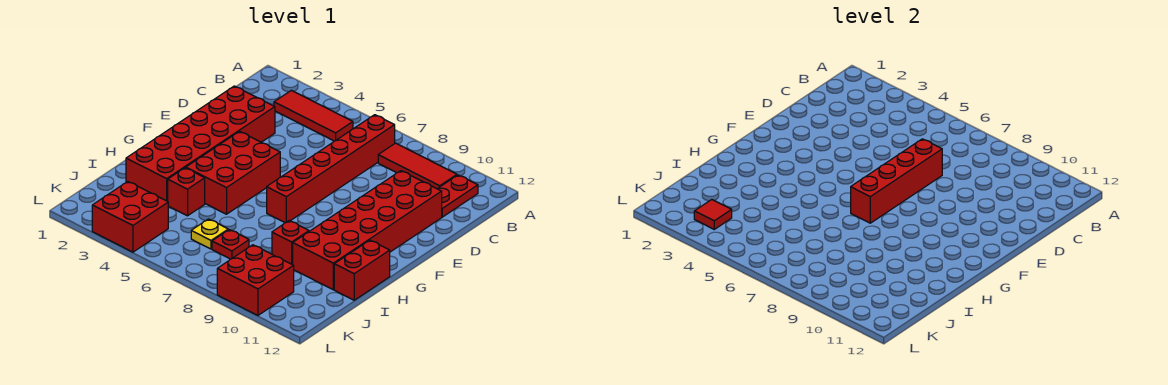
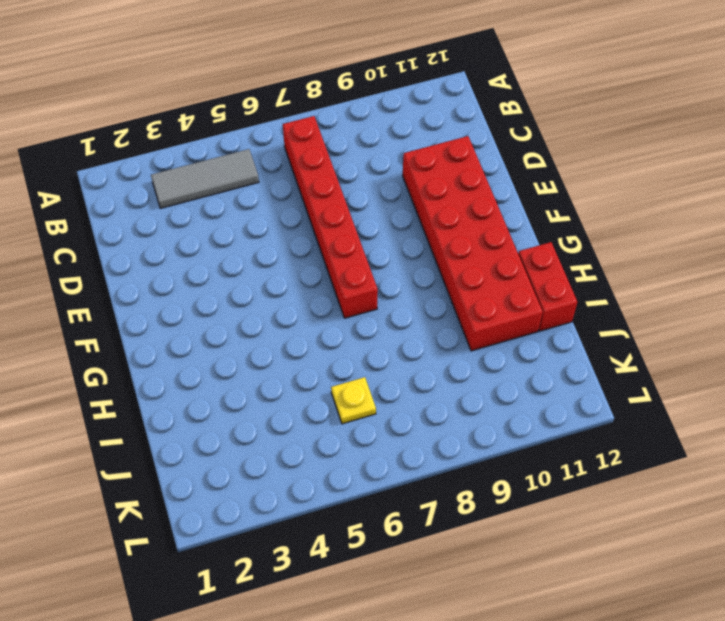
grey 1x3 tile [151,149,259,208] -> red 1x3 tile [274,90,353,141]
none -> red 1x3 tile [378,143,457,189]
none -> red 1x2 plate [438,175,478,217]
none -> red 2x6 brick [126,86,275,201]

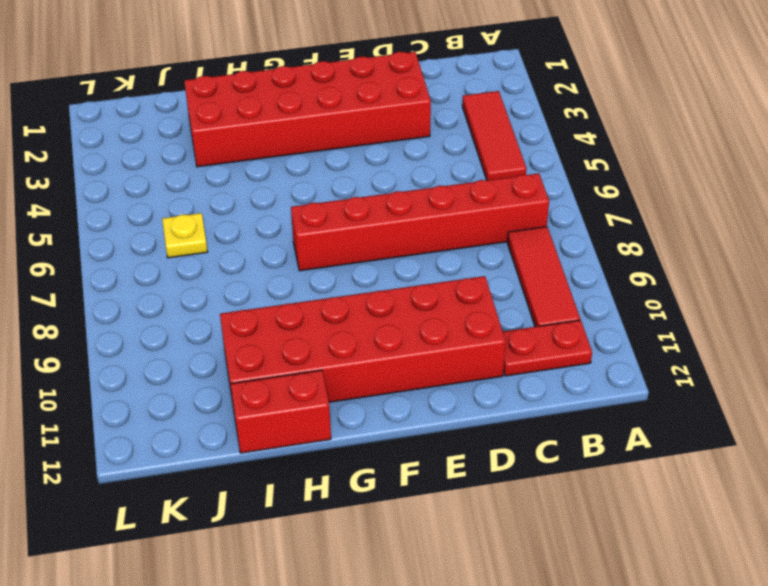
none -> red 2x3 brick [186,131,280,214]
none -> red 1x1 brick [168,168,205,216]
none -> red 1x1 brick [272,221,309,265]

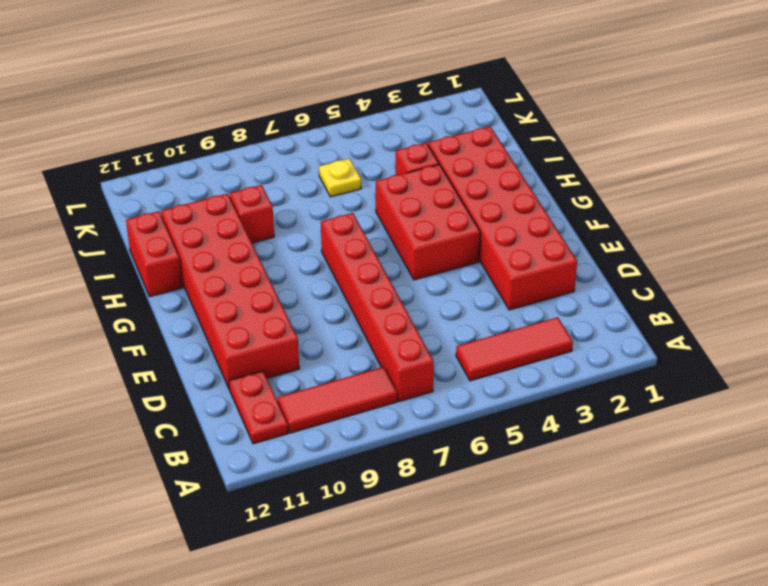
none -> red 1x1 plate [212,230,249,259]
none -> red 2x2 brick [92,182,168,252]
none -> red 2x2 brick [217,245,294,315]

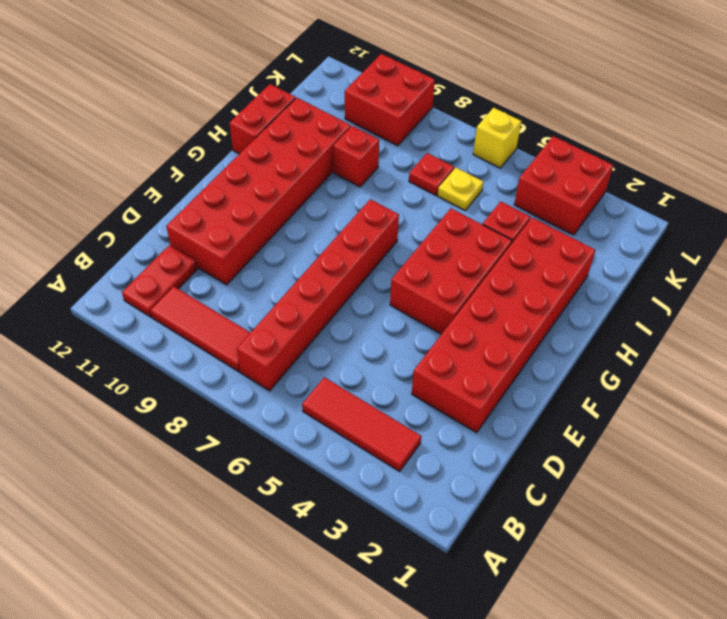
yellow 1x1 brick [473,108,521,168] -> none
none -> red 1x4 brick [851,139,942,223]
none -> red 1x1 tile [694,200,732,229]

